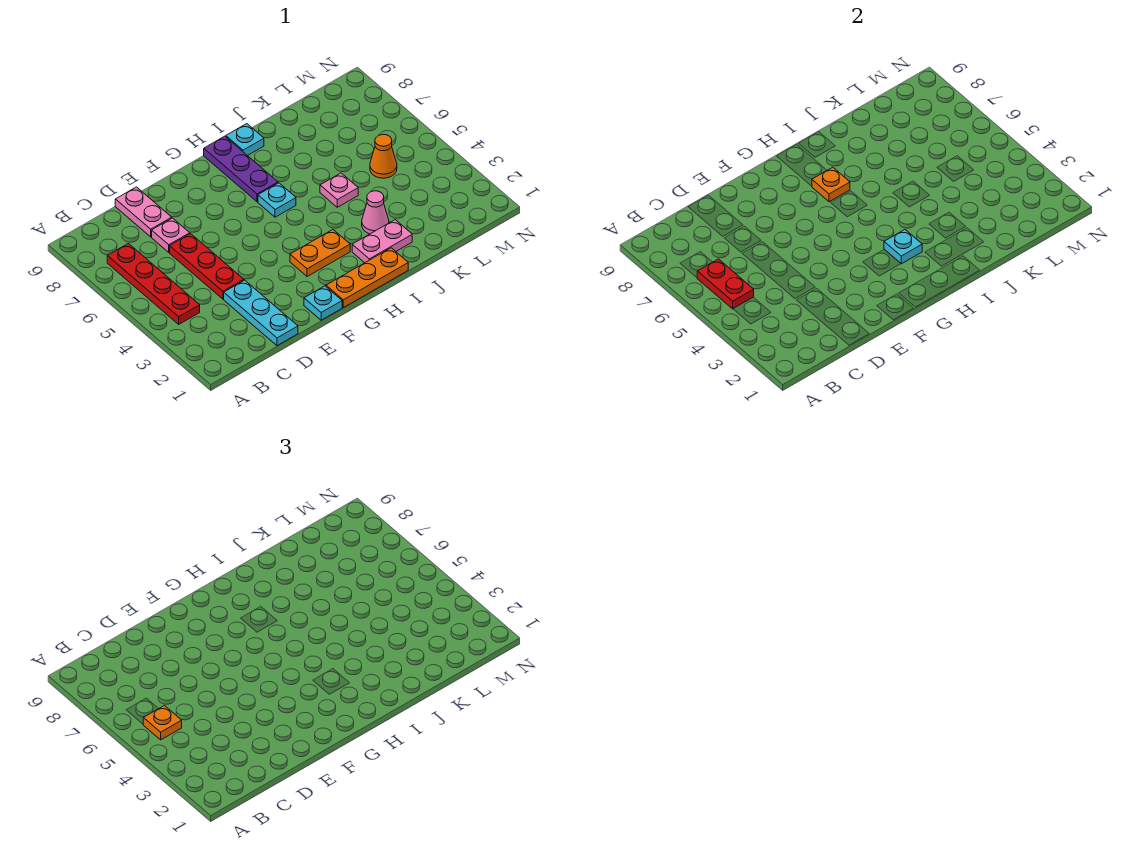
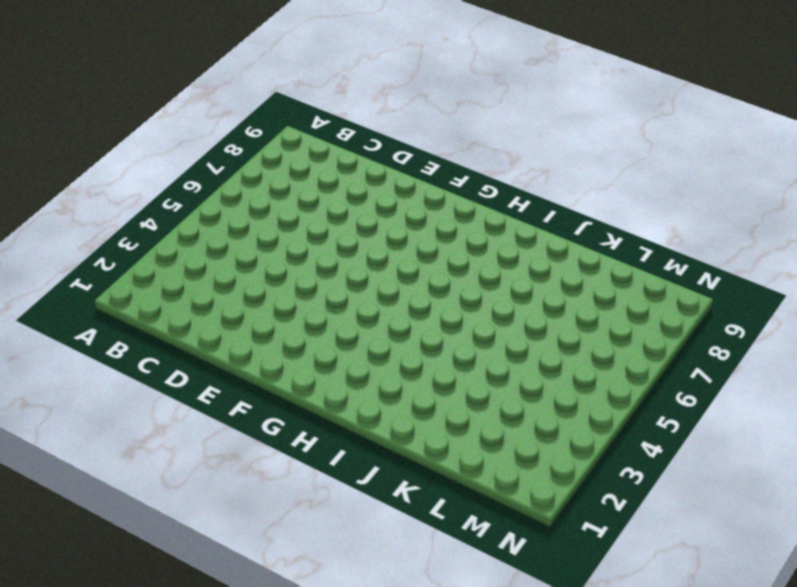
none -> red 1x4 plate [107,244,200,324]
none -> cyan 1x3 plate [224,280,298,346]
none -> red 1x3 plate [170,234,244,299]

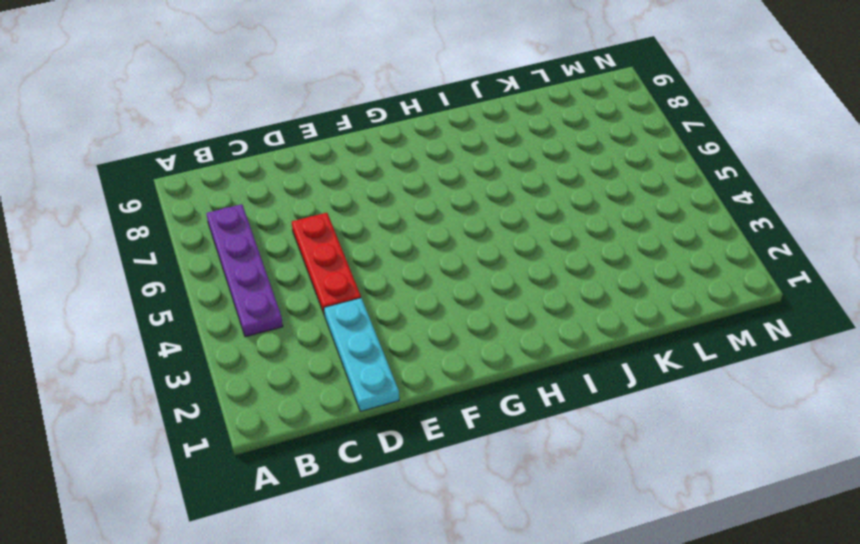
purple 1x4 plate [206,204,283,337] -> red 1x4 plate [107,244,200,324]
none -> pink 1x1 plate [152,218,190,252]
none -> pink 1x2 plate [115,187,172,237]
none -> cyan 1x1 plate [304,286,342,320]

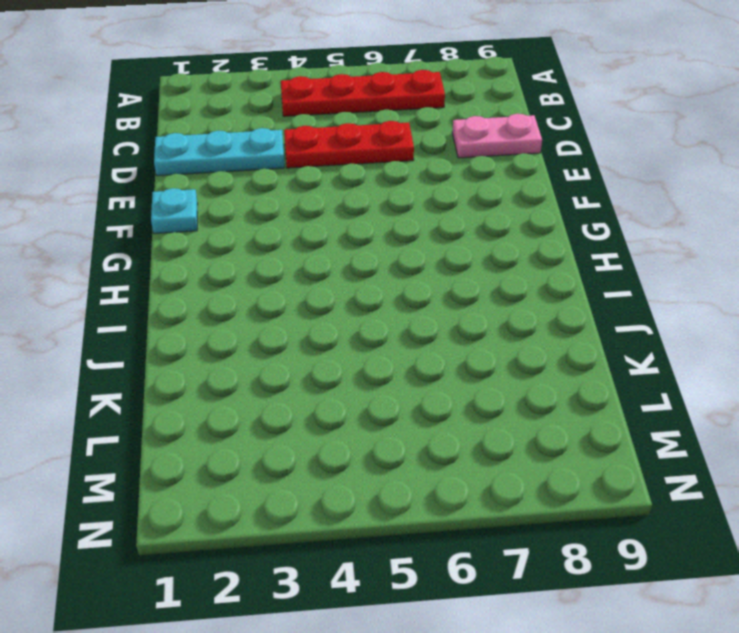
none -> pink 1x1 plate [152,218,190,252]
none -> orange 1x3 plate [326,248,408,307]
none -> orange 1x2 plate [290,230,350,277]

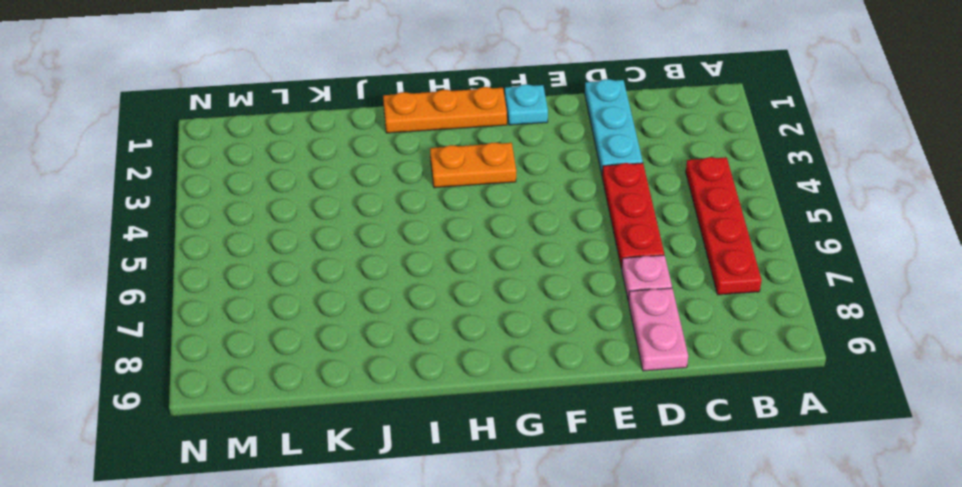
none -> cyan 1x1 plate [258,183,296,217]
none -> purple 1x3 plate [204,136,278,202]
none -> pink 1x2 plate [352,220,412,263]

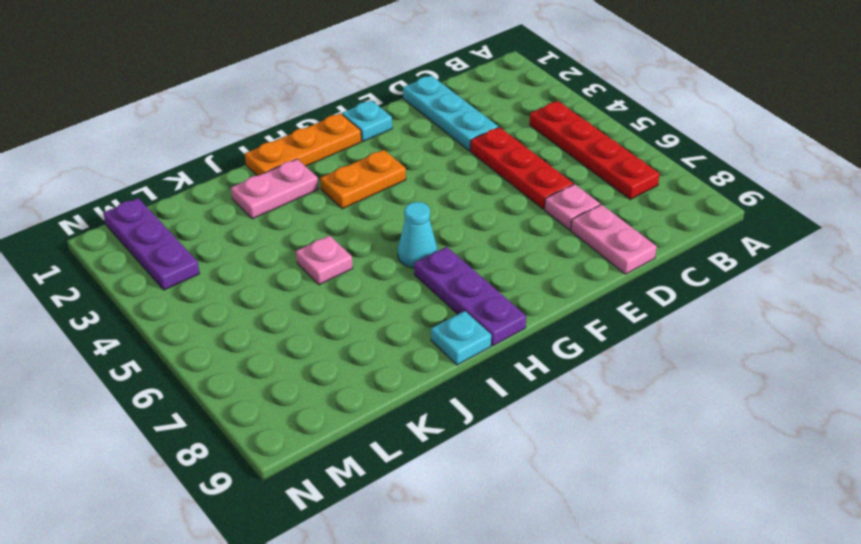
cyan 1x1 cone [398,202,438,268] -> cyan 1x1 plate [258,183,296,217]
purple 1x3 plate [103,198,200,290] -> none
none -> pink 1x1 cone [362,191,389,234]
none -> orange 1x1 cone [370,134,397,178]
none -> red 1x2 plate [697,259,754,309]

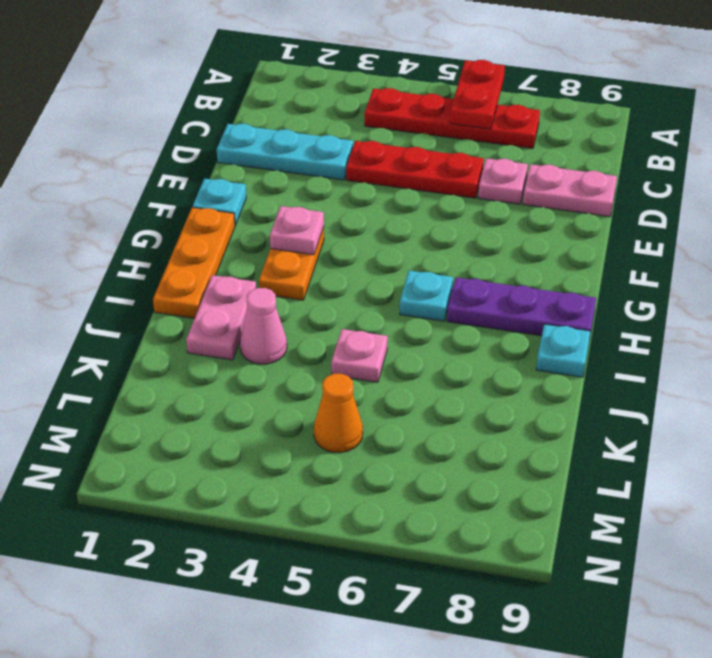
red 1x2 plate [450,60,505,129] -> red 1x2 plate turned to [697,259,754,309]
pink 1x1 plate [270,206,324,255] -> none
none -> cyan 1x1 plate [884,230,922,264]
none -> orange 1x1 plate [812,167,850,202]
none -> orange 1x1 plate [143,706,182,740]

